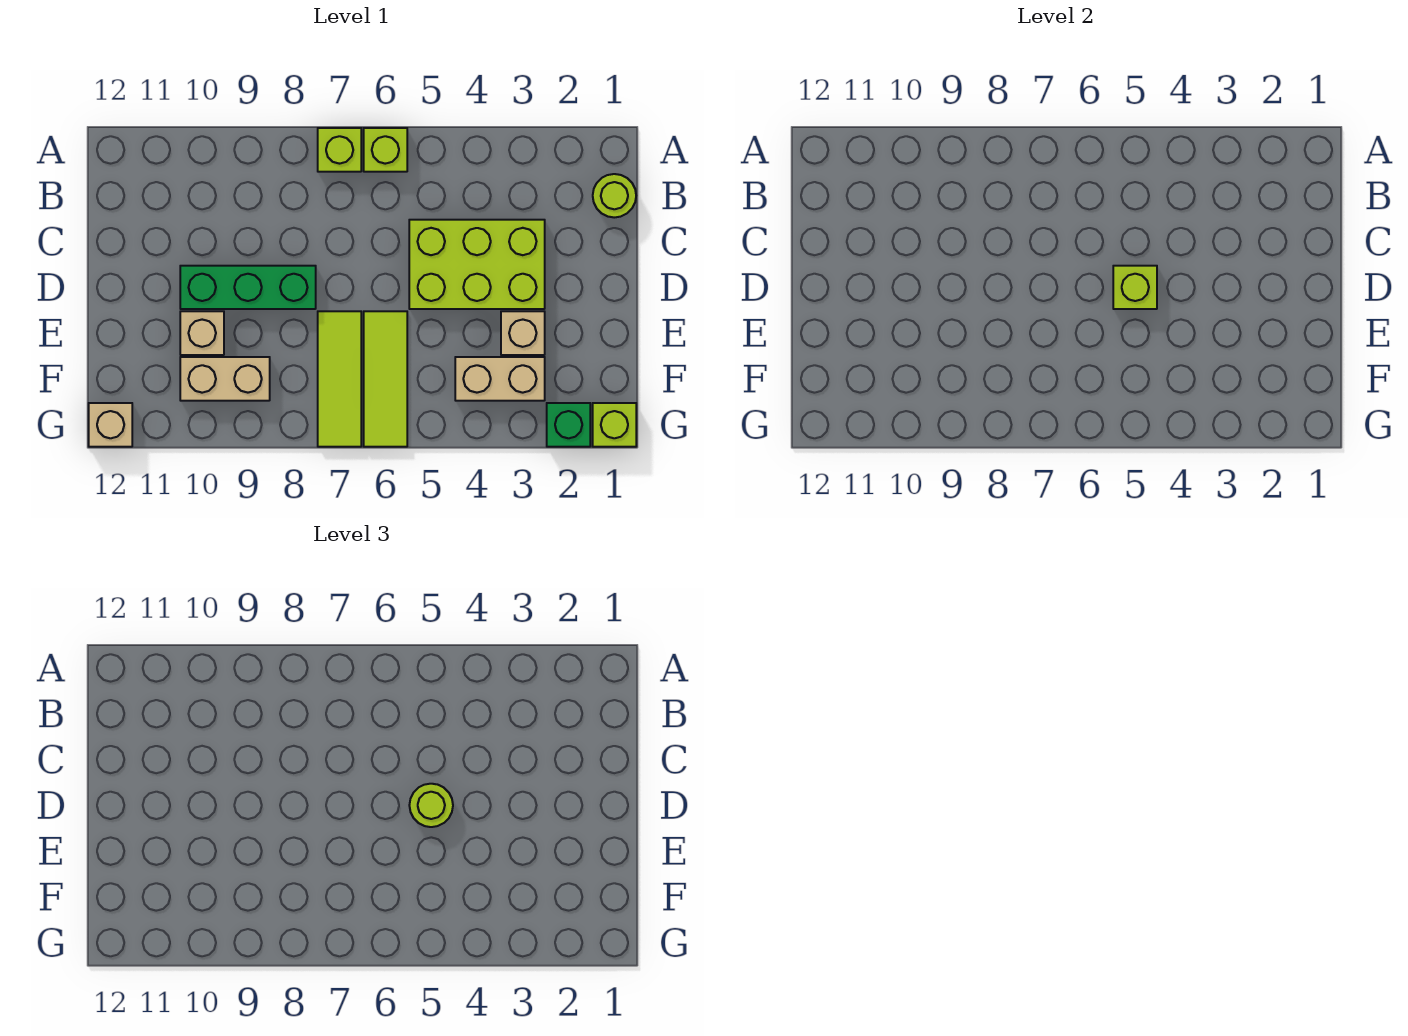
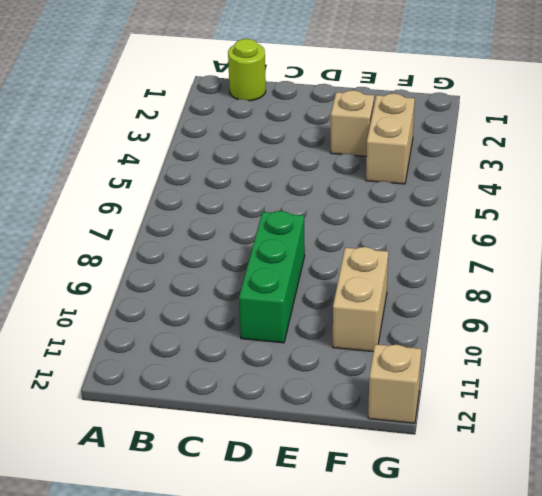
none -> lime 1x1 brick [364,128,407,172]
none -> lime 1x1 brick [318,128,361,172]
none -> lime 2x3 brick [409,220,545,309]

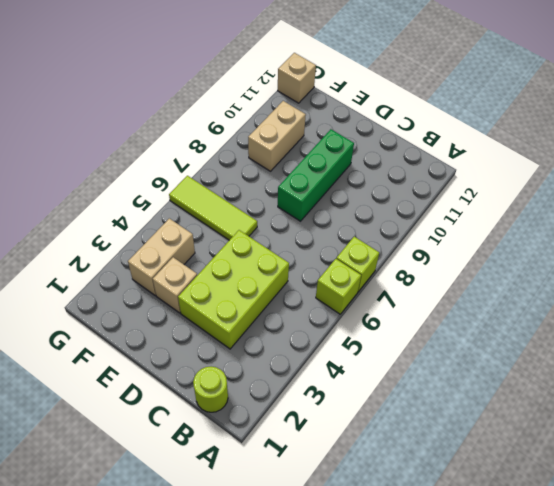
none -> lime 1x3 tile [318,311,361,447]
none -> tan 1x1 brick [180,311,224,355]
none -> lime 1x1 brick [593,403,636,447]

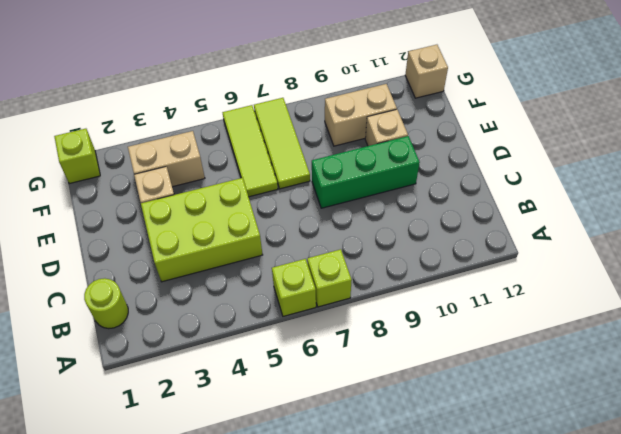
none -> green 1x1 brick [547,403,590,447]
none -> lime 1x1 brick [1113,266,1157,309]
none -> lime 1x1 round brick [409,784,453,827]

